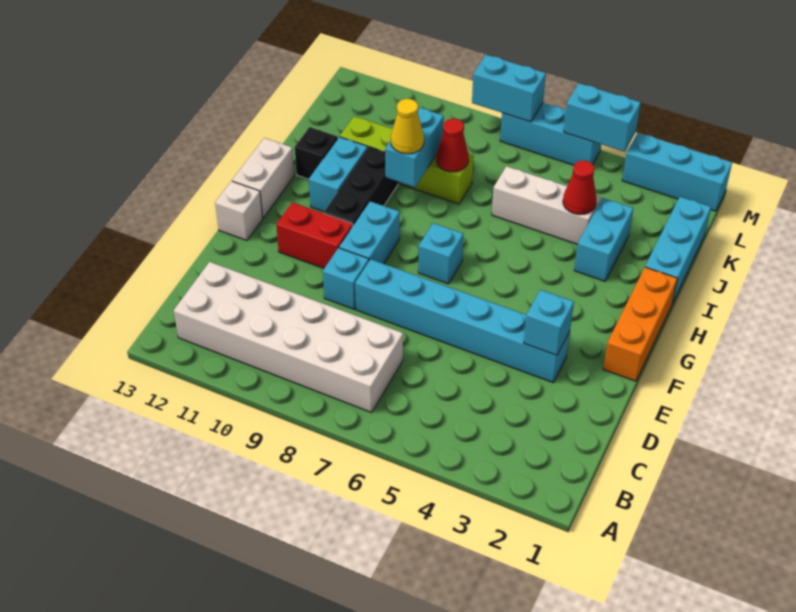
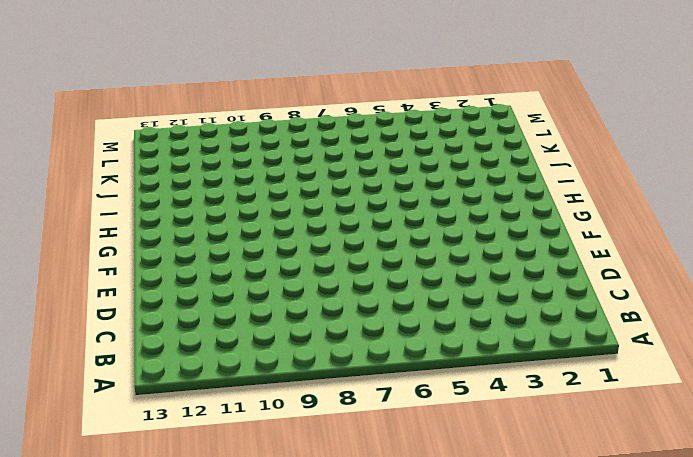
none -> white 2x6 brick [174,262,403,413]
none -> cyan 1x6 brick [355,259,570,383]
none -> cyan 1x1 brick [323,248,369,309]

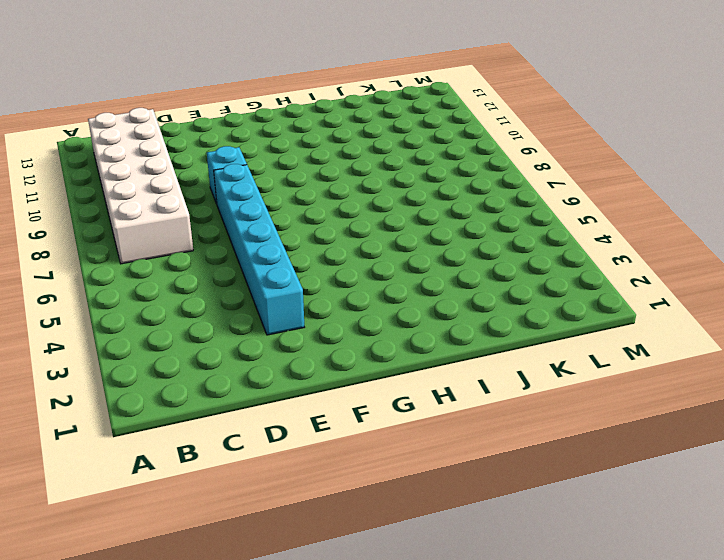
none -> orange 1x3 brick [603,267,678,381]
none -> cyan 1x2 brick [339,201,400,264]
none -> red 1x2 brick [276,202,353,268]

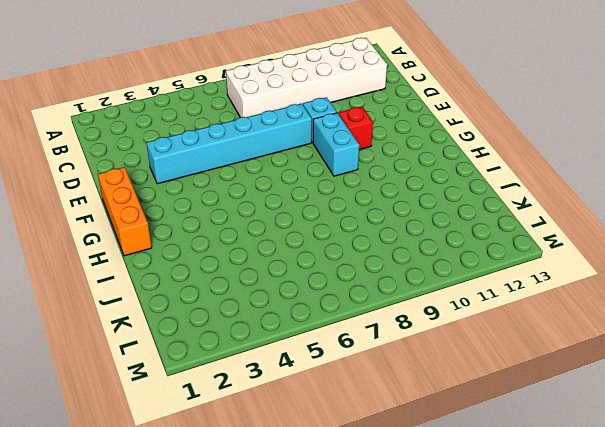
red 1x1 brick [339,107,373,150] -> red 1x2 brick [276,202,353,268]
none -> white 1x1 brick [215,181,263,240]
none -> cyan 1x1 brick [418,223,464,284]
none -> black 1x3 brick [324,147,398,225]

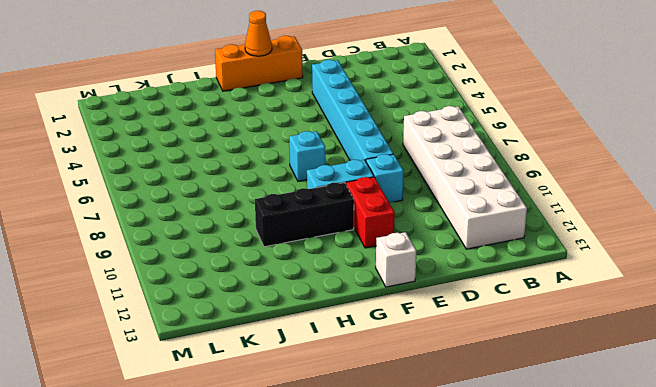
orange 1x1 cone [245,11,272,56] -> none
none -> white 1x2 brick [232,138,294,218]
none -> cyan 1x2 brick [309,137,368,212]
none -> cyan 1x3 brick [645,197,711,304]

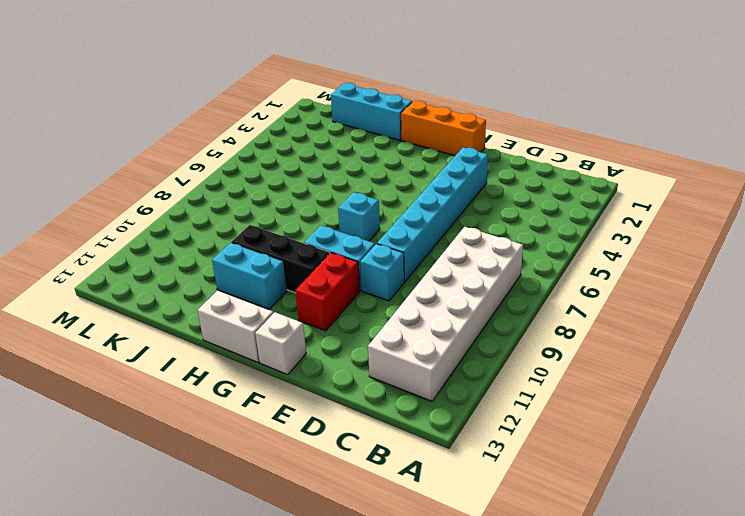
none -> cyan 1x2 brick [574,198,633,281]
none -> black 1x1 brick [295,127,338,179]
none -> white 1x3 brick [492,166,601,244]

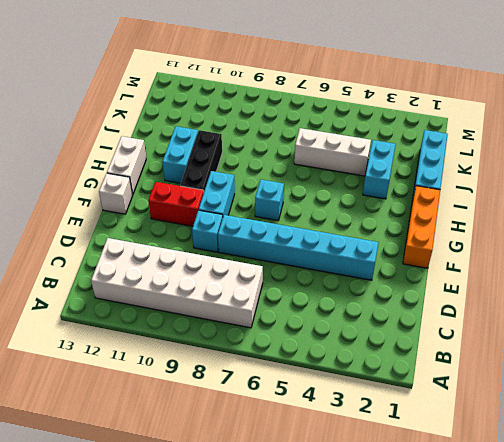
none -> black 1x1 brick [295,127,338,179]
none -> lime 1x4 brick [340,116,474,204]
none -> cyan 1x3 brick [622,133,732,211]

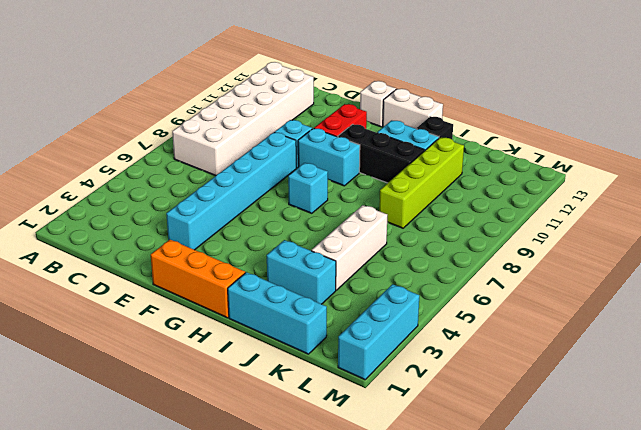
none -> cyan 1x3 brick [500,103,601,165]
none -> cyan 1x1 brick [524,290,574,355]
none -> cyan 1x2 brick [385,107,444,187]

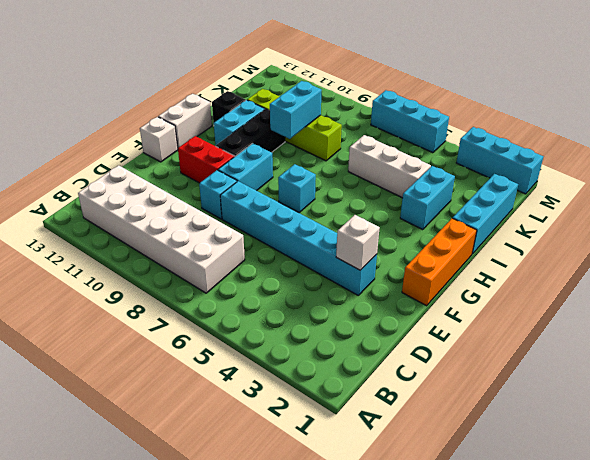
white 1x1 brick [336,215,380,270] -> cyan 1x1 brick [524,290,574,355]
none -> red 1x1 cone [563,160,597,215]
none -> red 1x1 cone [436,119,469,172]
none -> cyan 1x2 brick [564,83,641,152]

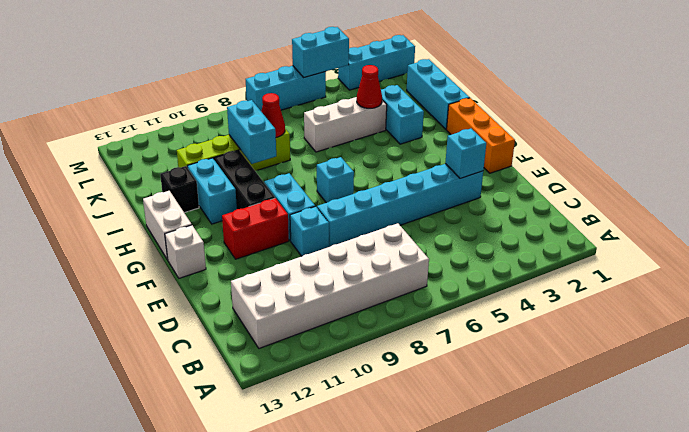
none -> cyan 1x2 brick [472,55,546,122]
none -> yellow 1x1 cone [391,99,424,154]

